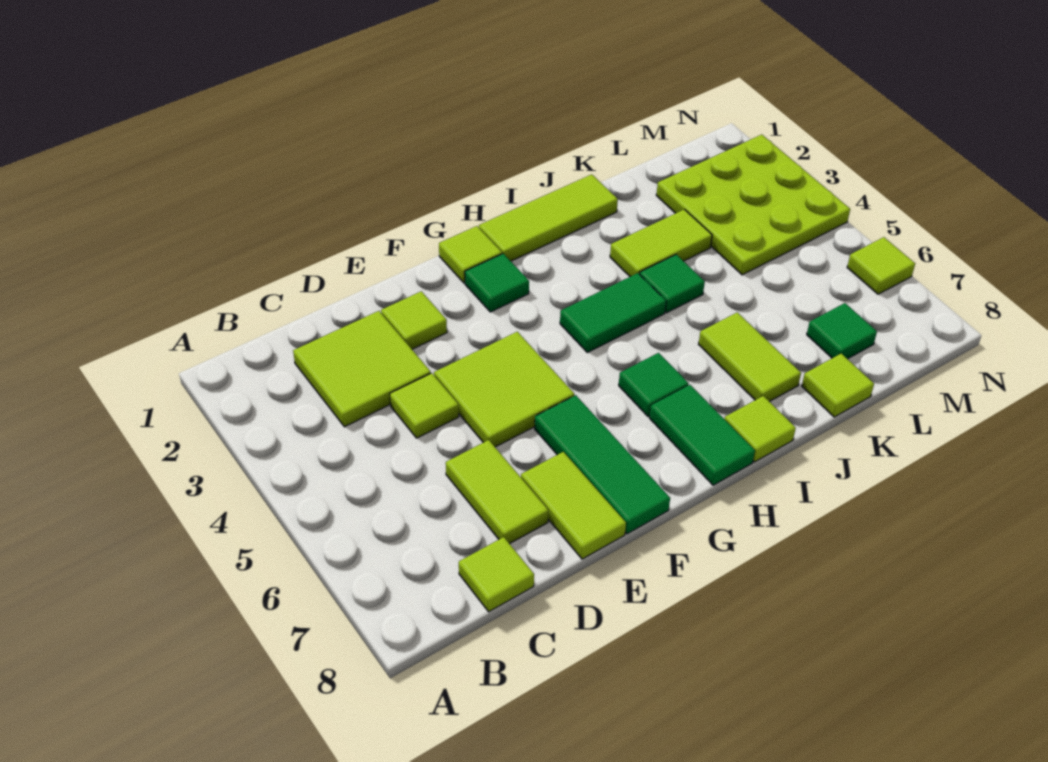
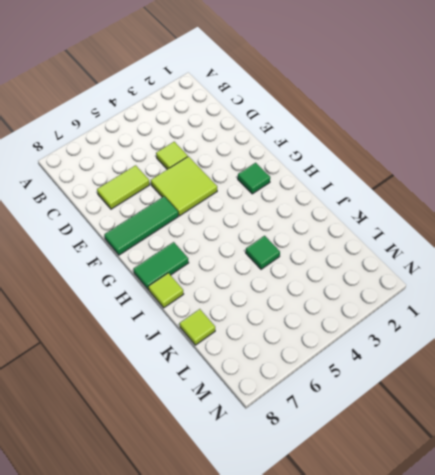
none -> lime 2x2 tile [293,311,431,427]
none -> lime 1x1 tile [459,537,534,612]
none -> lime 1x1 tile [381,291,447,349]

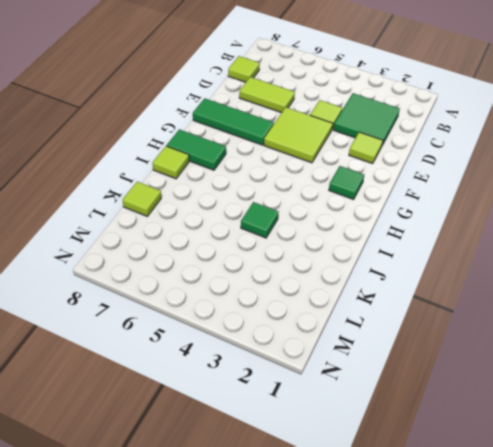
green 2x2 tile [333,93,400,145] -> lime 2x2 tile [293,311,431,427]
none -> lime 1x2 tile [521,452,626,559]
none -> lime 1x1 tile [439,226,502,283]
none -> lime 1x3 tile [479,174,618,261]

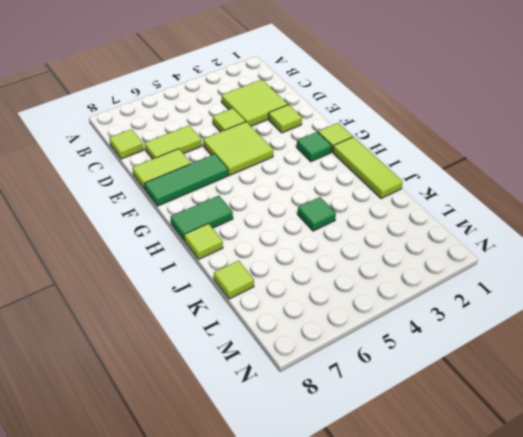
none -> green 1x2 tile [560,273,666,352]
none -> green 1x1 tile [619,353,689,416]
none -> lime 1x2 tile [610,209,712,277]

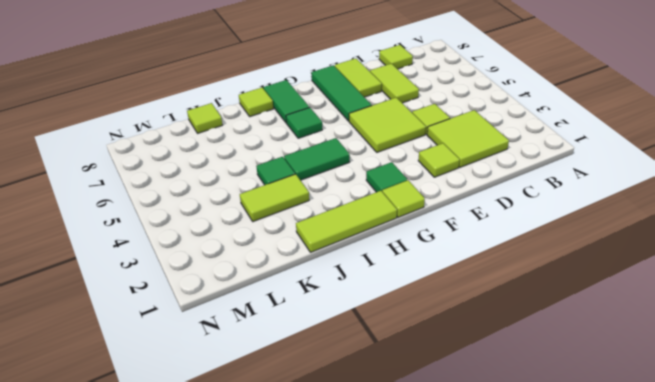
none -> lime 1x2 tile [698,312,801,402]
none -> lime 3x3 plate [656,135,850,275]
none -> green 1x1 tile [807,303,877,359]

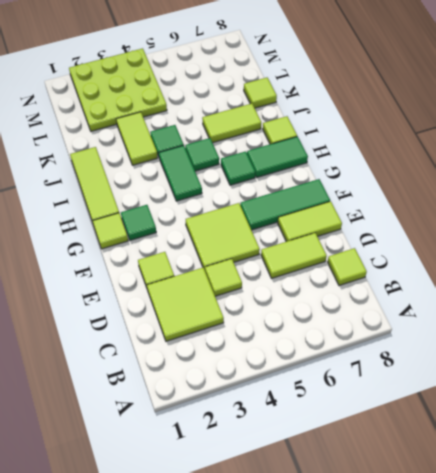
green 1x1 tile [185,138,219,171] -> green 1x1 tile moved to [807,303,877,359]
none -> lime 1x1 tile [847,237,915,294]

